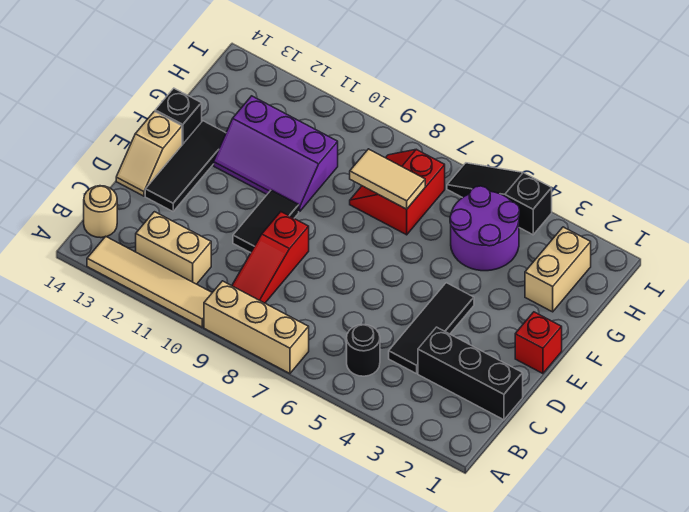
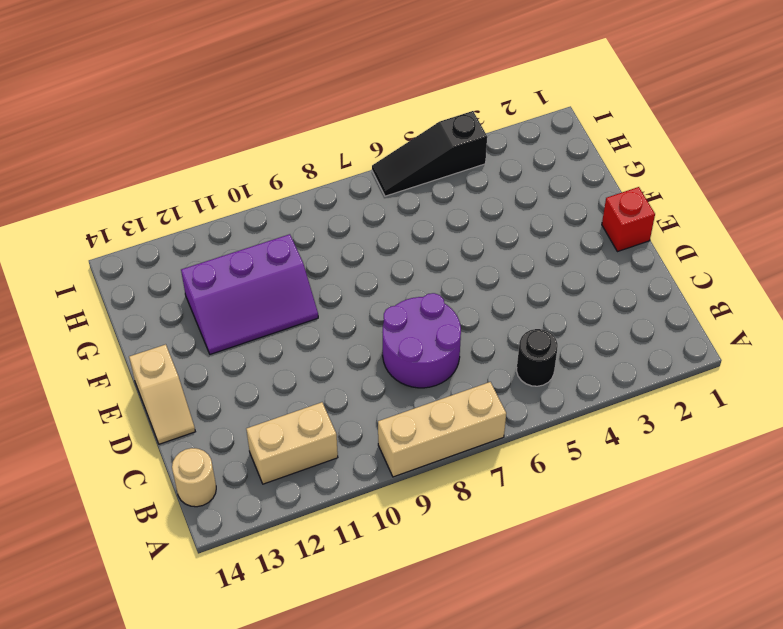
purple 2x2 round brick [383,293,461,388] -> purple 2x2 round brick moved to [450,186,520,271]
none -> tan 1x4 tile [87,236,212,327]
none -> red 1x3 slope [232,212,309,303]
none -> black 1x3 brick [418,327,523,420]

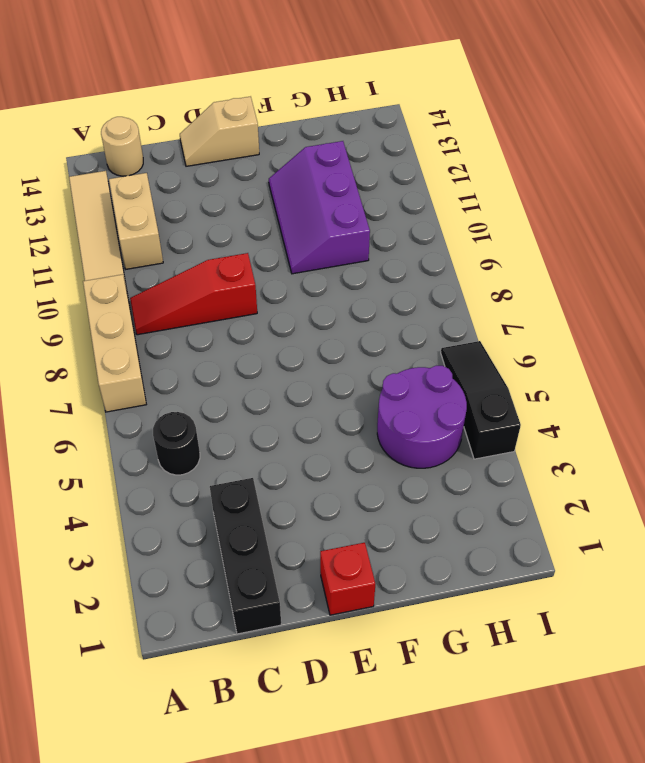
none -> black 1x3 tile [389,283,474,374]
none -> black 1x2 tile [233,190,299,253]
none -> black 1x3 tile [145,121,226,211]

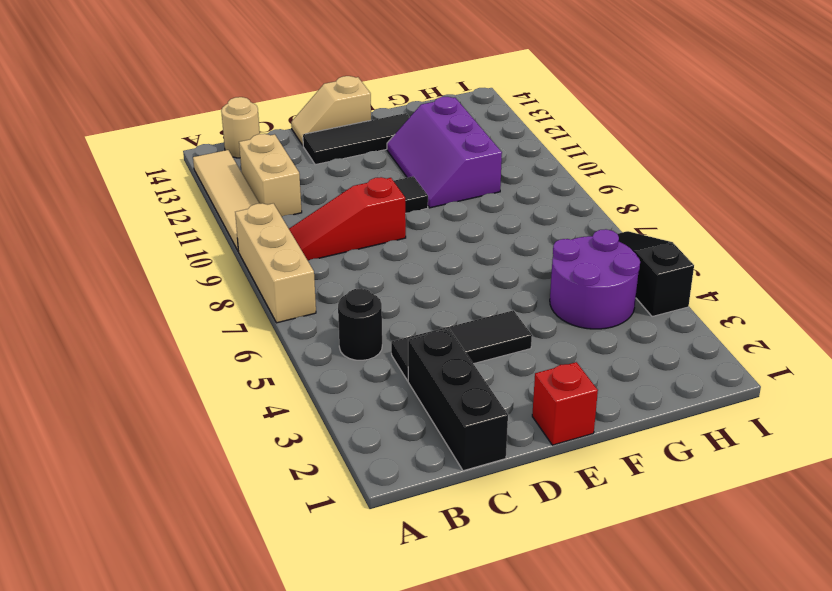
none -> black 1x1 brick [155,88,202,145]
none -> tan 1x2 brick [525,227,591,312]
none -> red 2x2 slope [350,149,445,235]

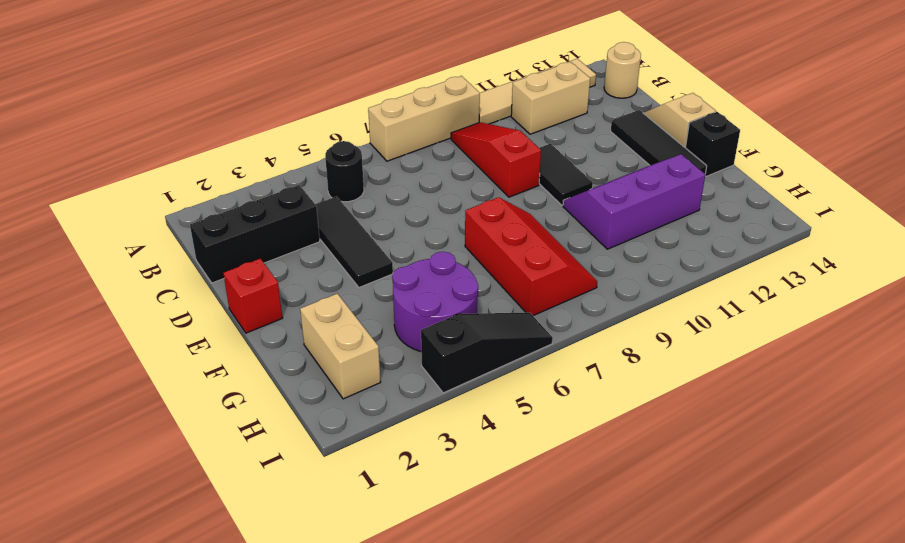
red 2x3 slope [465,197,597,316] -> red 2x2 slope [350,149,445,235]
none -> tan 1x2 tile [350,149,425,209]

